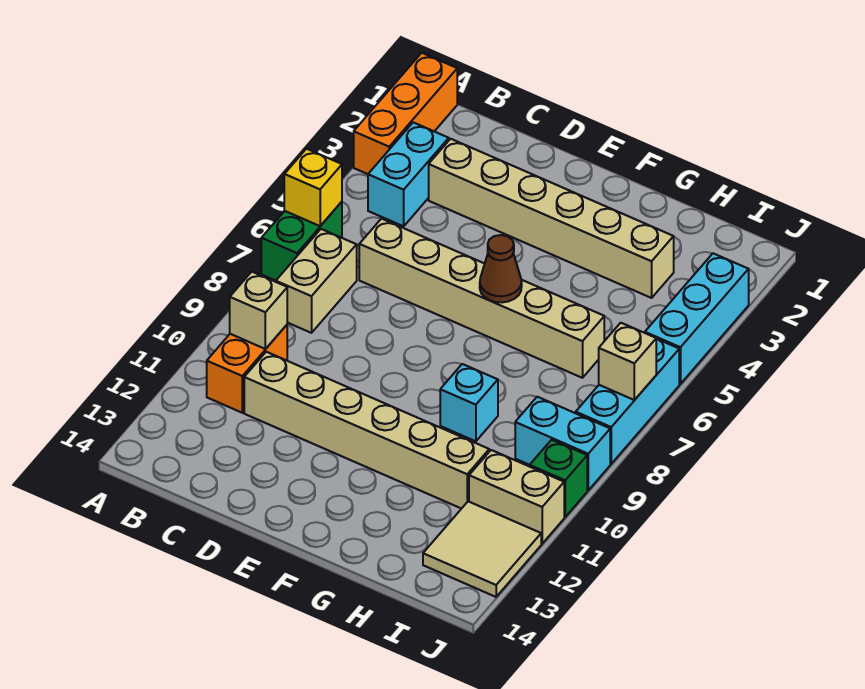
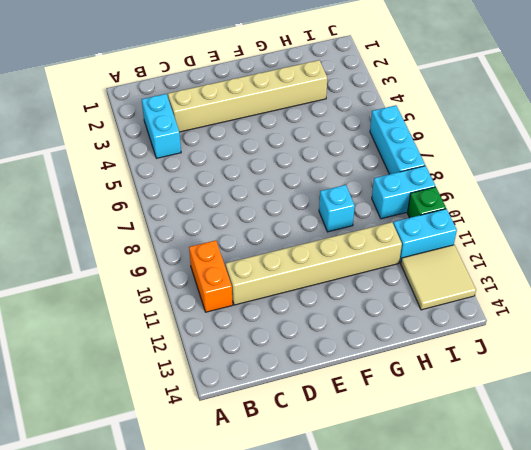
cyan 1x2 brick [393,209,457,263] -> tan 1x2 brick [469,450,564,544]
none -> orange 1x3 brick [354,53,457,174]
none -> green 1x2 brick [261,202,342,281]
none -> tan 1x2 brick [276,229,357,333]

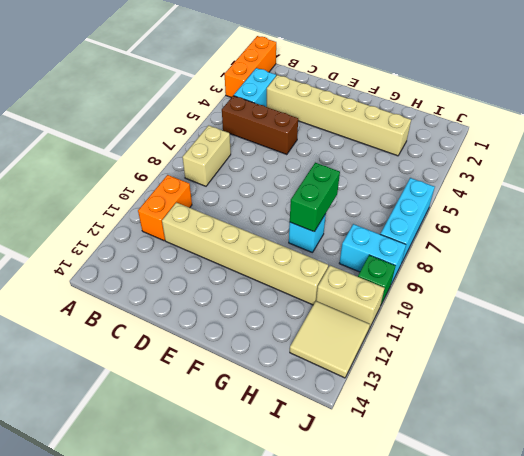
brown 1x3 brick [222,96,298,155] -> none
green 1x2 brick [290,163,340,232] -> green 1x2 brick moved to [261,202,342,281]
none -> tan 1x6 brick [359,219,604,378]
none -> cyan 1x3 brick [645,253,749,384]
none -> yellow 1x1 brick [284,149,342,226]

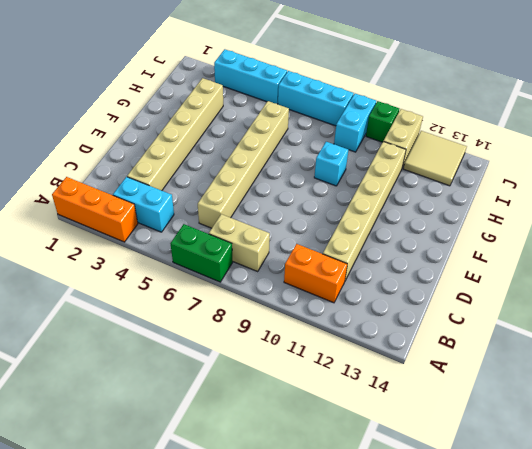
none -> yellow 1x1 brick [284,149,342,226]
none -> tan 1x1 brick [230,272,287,349]
none -> brown 1x1 cone [480,235,522,302]

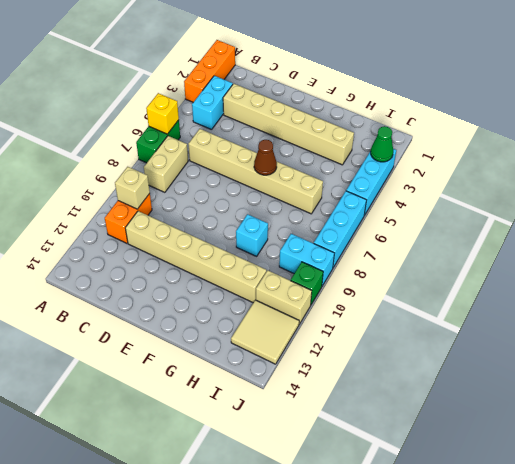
green 1x1 cone [371,126,393,162] -> none
none -> tan 1x1 brick [599,323,656,400]

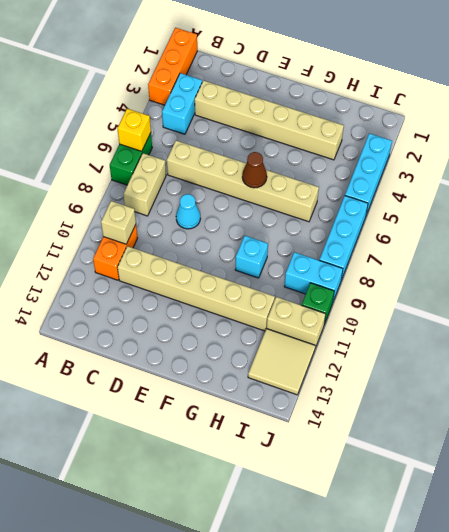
cyan 1x1 cone [176,194,201,229] -> none
none -> tan 1x1 brick [599,323,656,400]

